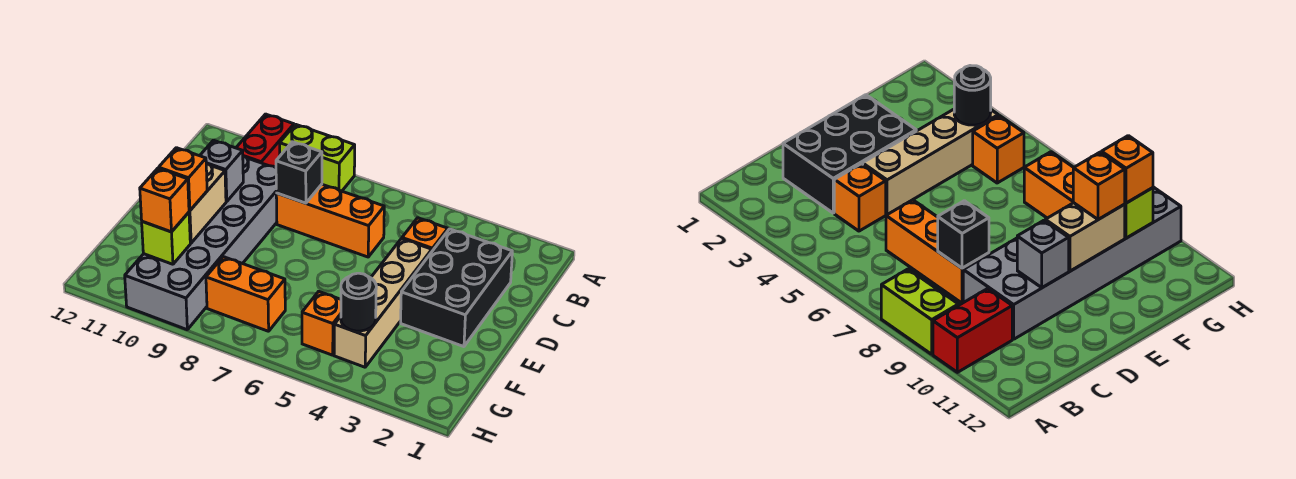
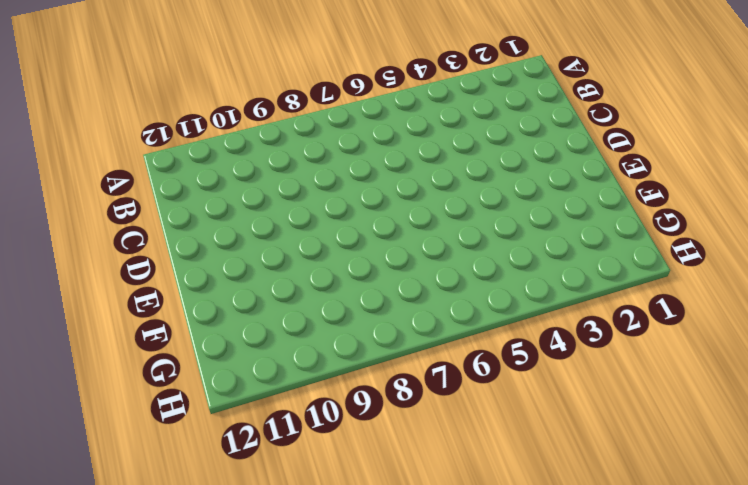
none -> lime 1x2 brick [280,124,355,191]
none -> red 1x2 brick [236,114,294,168]
none -> black 2x3 brick [401,229,512,347]

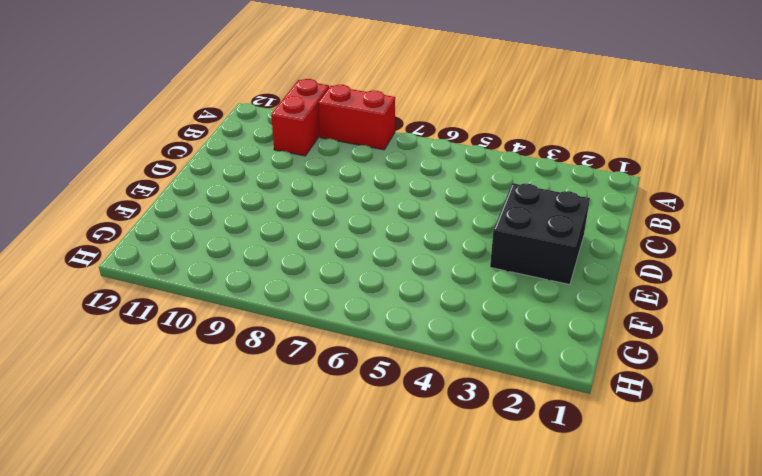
red 1x2 brick [318,85,395,150] -> lime 1x2 brick [280,124,355,191]
black 2x2 brick [490,183,590,285] -> black 2x3 brick [401,229,512,347]
none -> orange 1x1 brick [402,218,448,251]
none -> orange 1x3 brick [276,184,384,257]
none -> grey 2x6 brick [125,156,277,330]

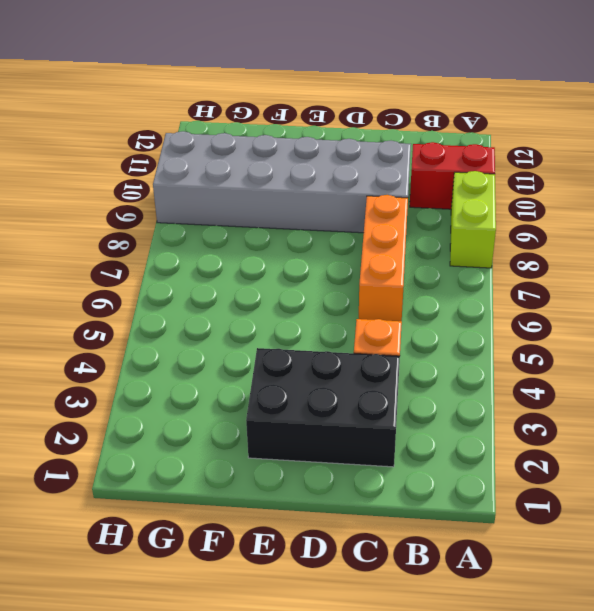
none -> tan 1x4 brick [334,239,432,367]
none -> orange 1x1 brick [302,291,341,355]
none -> orange 1x2 brick [206,257,285,331]

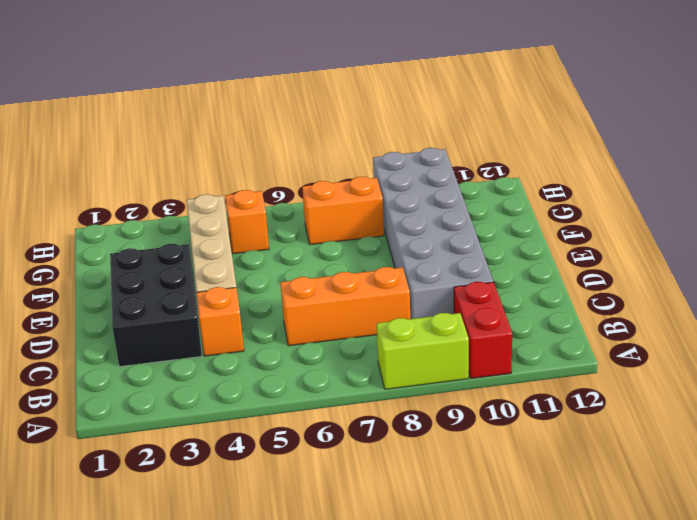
none -> black 1x1 brick [276,142,322,203]
none -> grey 1x1 brick [200,140,243,202]
none -> tan 1x2 brick [189,163,226,243]

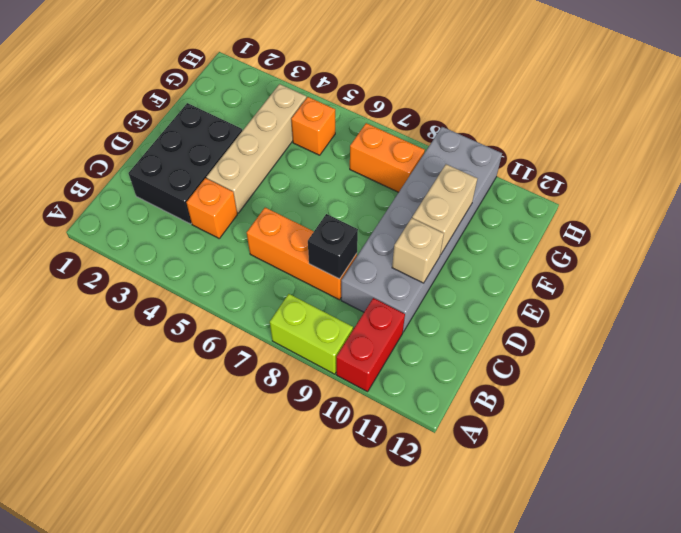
tan 1x1 brick [392,218,444,283] -> grey 1x1 brick [200,140,243,202]
none -> black 1x1 round brick [341,273,376,331]
none -> lime 1x1 brick [142,212,190,264]
none -> orange 1x1 brick [159,148,207,211]

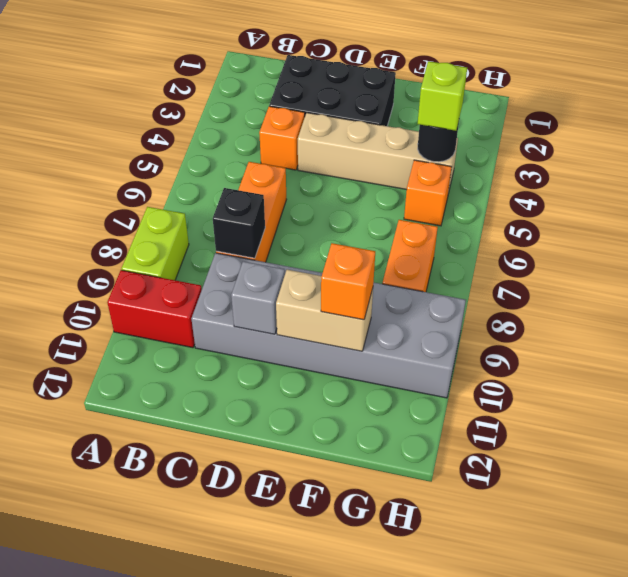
lime 1x1 brick [418,61,467,131] -> lime 1x1 brick moved to [142,212,190,264]
none -> orange 1x1 brick [140,168,189,232]

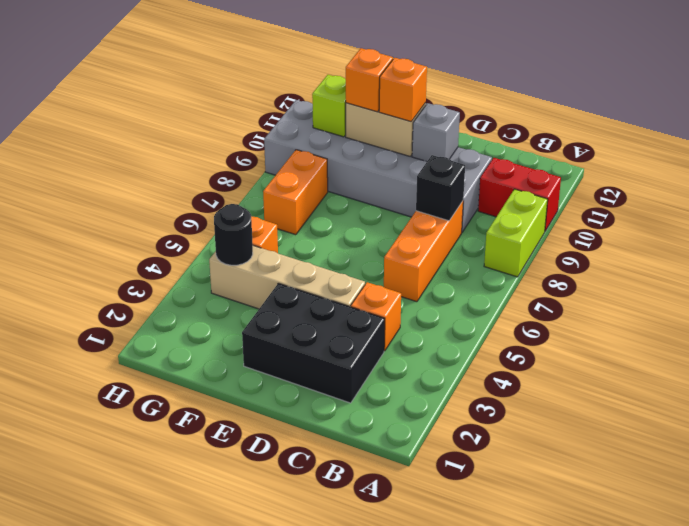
orange 1x1 brick [379,58,427,122] -> orange 1x1 brick moved to [140,168,189,232]

